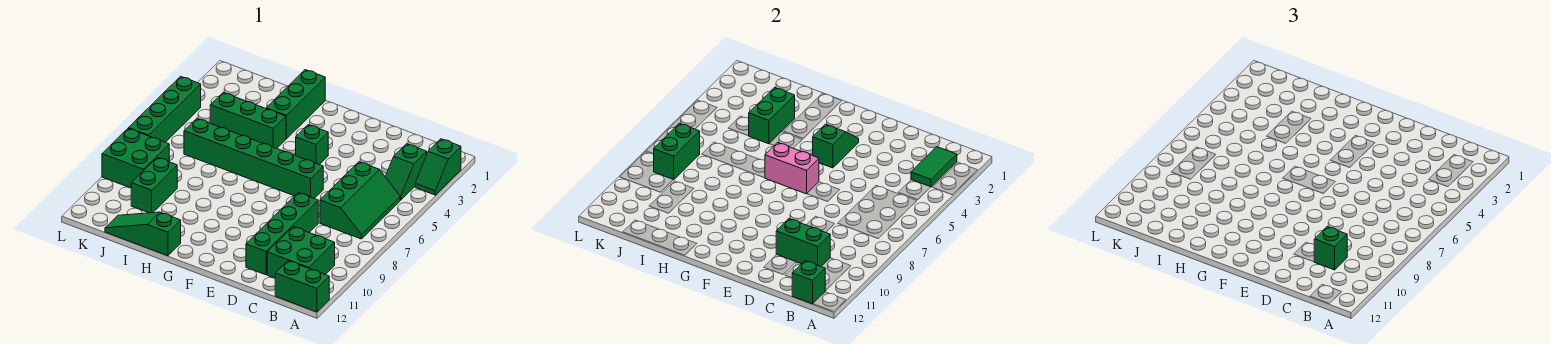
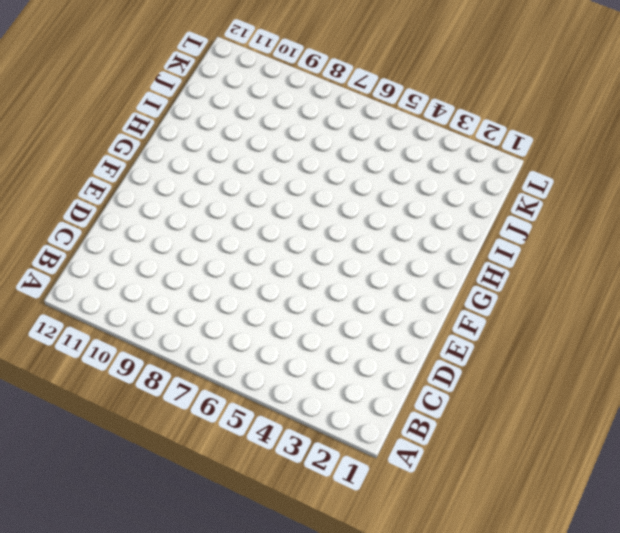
none -> green 1x2 slope [415,139,461,195]
none -> green 1x2 brick [275,261,329,312]
none -> green 1x2 slope [385,144,427,200]

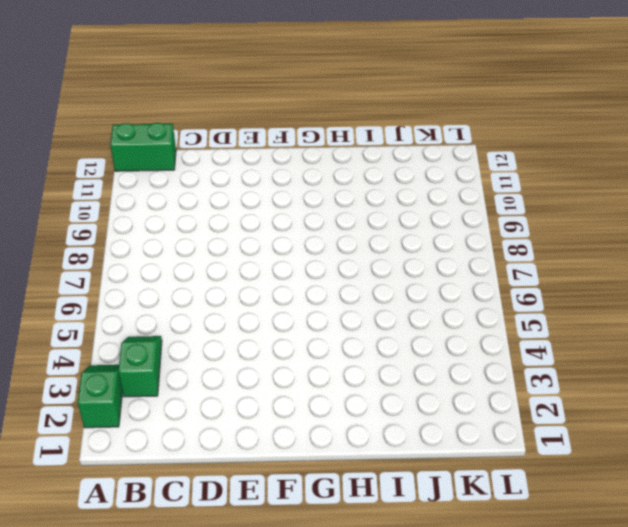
none -> green 2x3 slope [320,162,400,239]
none -> green 2x2 brick [267,227,335,278]
none -> green 1x4 brick [246,193,318,275]

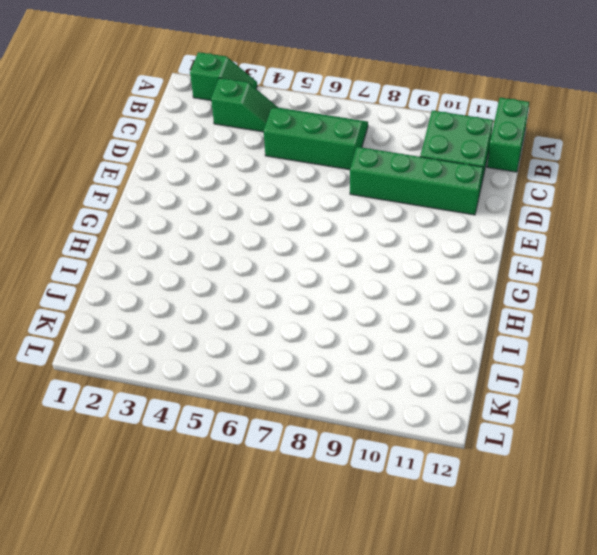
none -> green 1x6 brick [184,119,323,198]
none -> green 1x1 brick [296,125,328,165]
none -> green 1x3 brick [266,70,325,139]

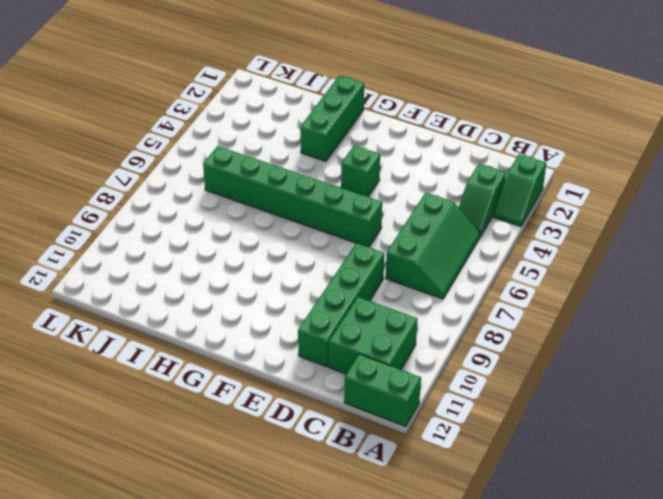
none -> green 1x3 brick [210,93,286,148]
none -> green 1x3 slope [105,212,181,256]
none -> green 1x2 brick [131,157,177,213]

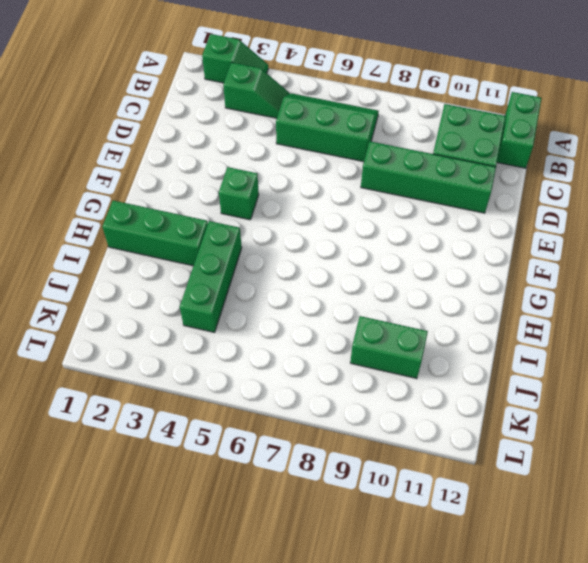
none -> green 1x6 brick [184,119,323,198]
none -> green 1x3 slope [105,212,181,256]
none -> green 2x2 brick [102,129,169,188]

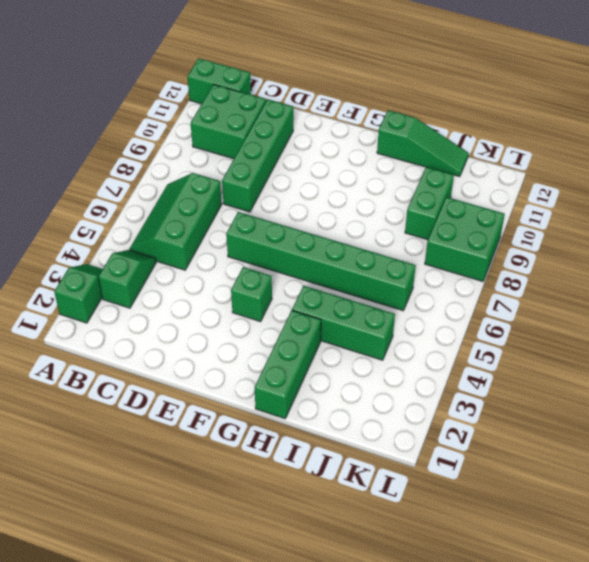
none -> green 1x4 brick [128,76,201,142]
none -> green 1x2 tile [911,147,957,187]
none -> green 1x1 brick [792,261,826,304]

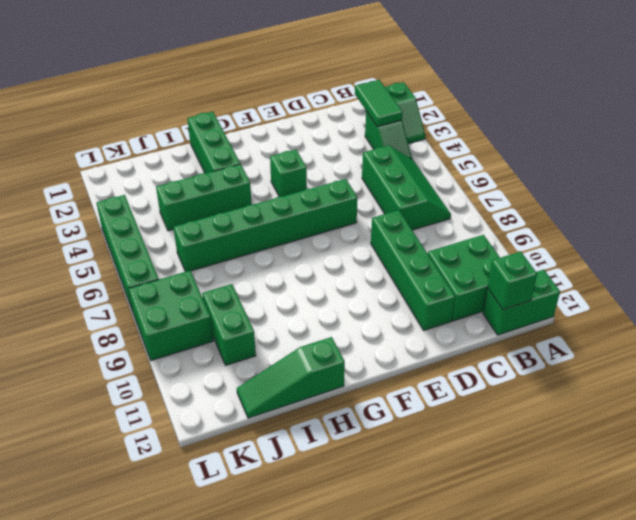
none -> green 1x2 brick [776,219,830,266]
none -> green 1x2 slope [813,124,859,168]
none -> pink 1x2 brick [765,143,819,194]

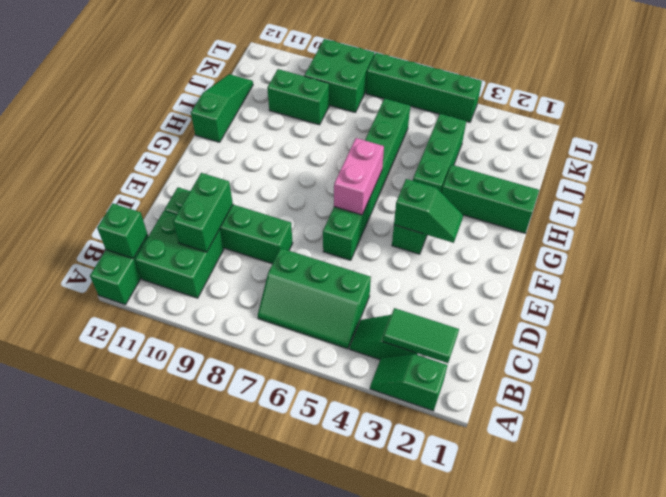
none -> green 1x2 brick [749,88,795,144]
none -> green 1x2 brick [654,123,700,180]
none -> green 1x1 brick [1314,227,1347,270]

